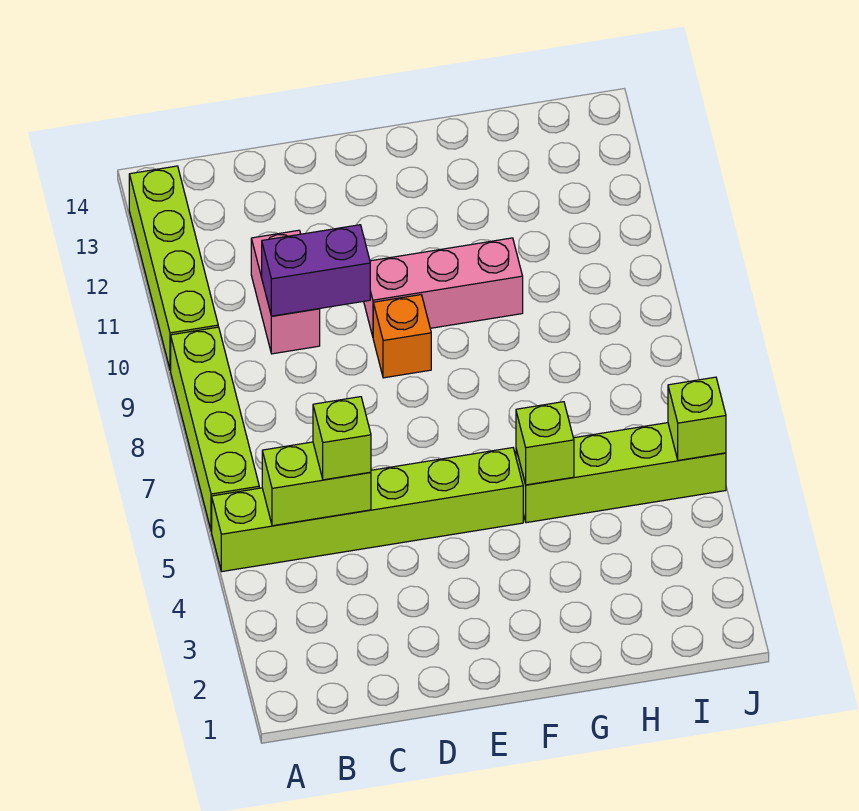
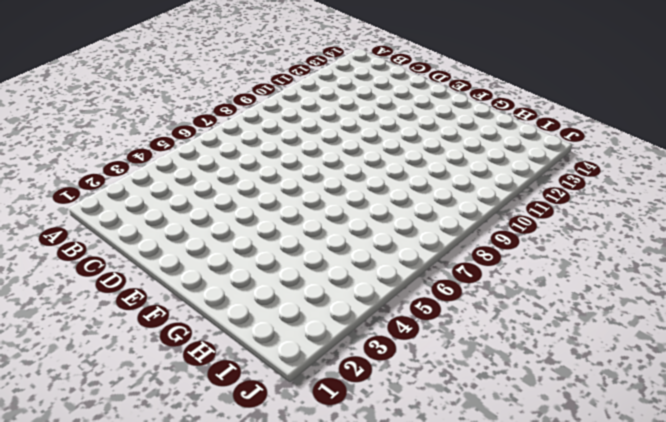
none -> lime 1x6 brick [212,448,523,571]
none -> lime 1x4 brick [171,327,259,531]
none -> lime 1x4 brick [129,166,218,370]

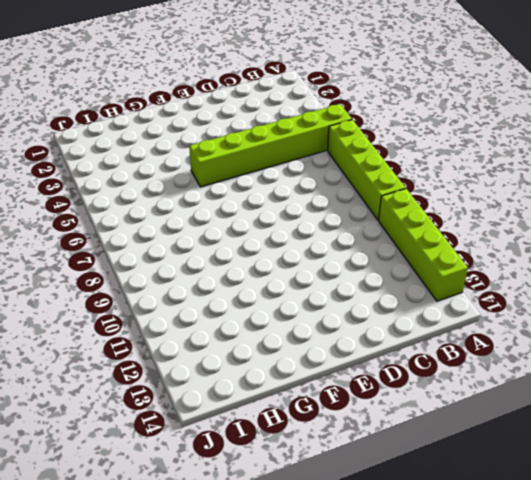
none -> pink 1x2 brick [251,230,320,354]
none -> orange 1x1 brick [373,295,431,378]
none -> pink 1x3 brick [364,238,523,336]

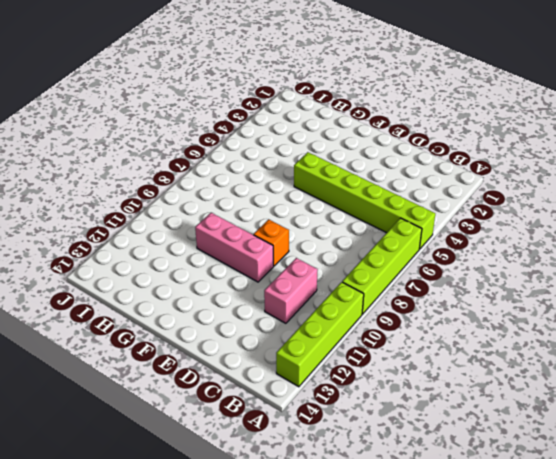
none -> lime 1x4 brick [516,423,726,523]
none -> lime 1x2 brick [262,442,371,526]
none -> purple 1x2 brick [262,225,370,316]

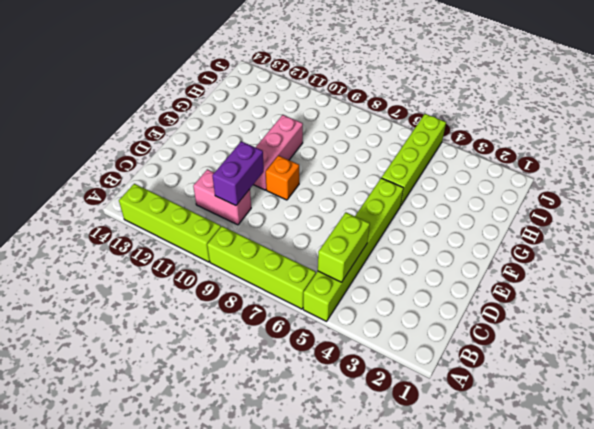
none -> lime 1x1 brick [516,402,574,485]
none -> lime 1x1 brick [668,377,726,460]
none -> lime 1x1 brick [313,397,371,480]

